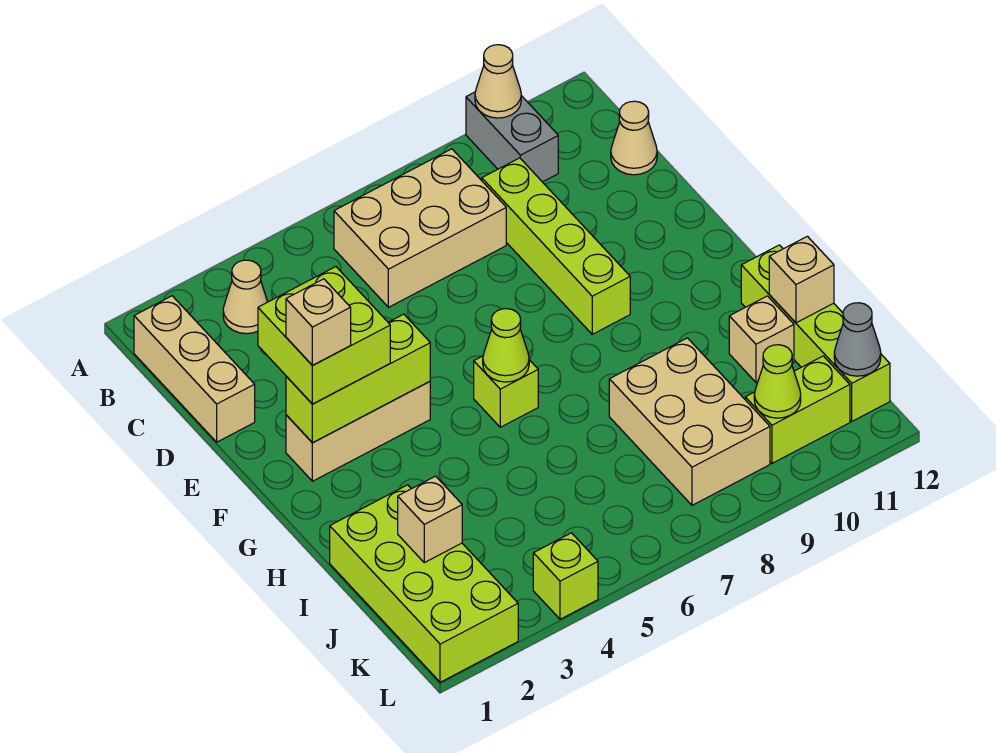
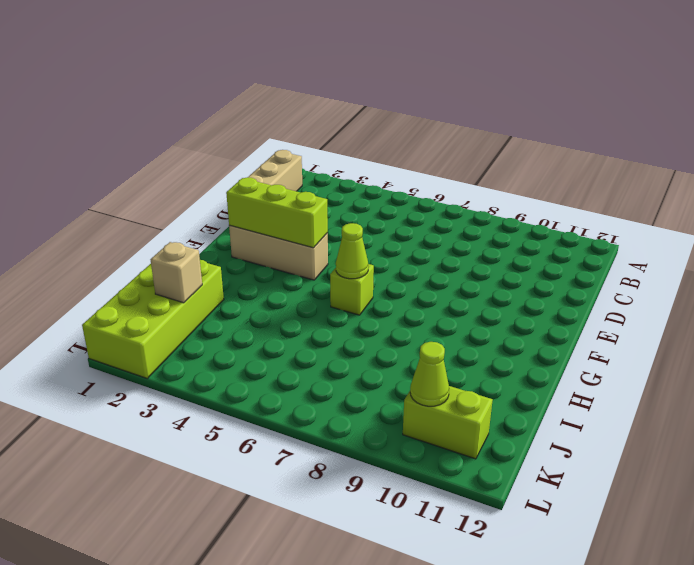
none -> grey 1x2 brick [466,92,558,182]
none -> tan 1x1 cone [223,260,268,334]
none -> tan 2x3 brick [334,149,506,307]

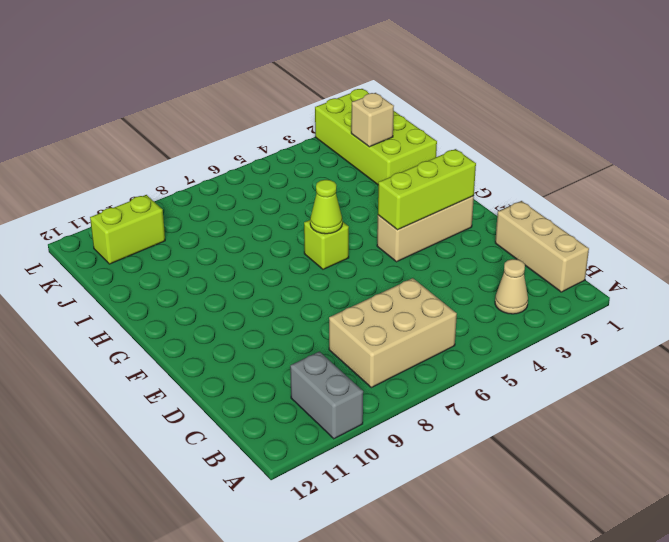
none -> lime 1x4 brick [482,158,630,334]
none -> tan 1x1 cone [611,101,657,175]
none -> lime 1x4 brick [741,245,890,421]

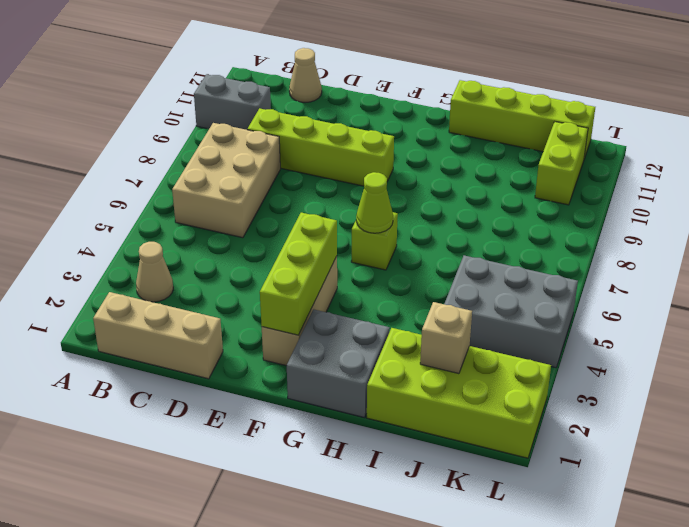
grey 2x2 brick [287,309,390,418] -> none
grey 2x3 brick [444,255,578,368] -> lime 1x1 brick [533,533,598,619]
none -> tan 2x3 brick [609,338,770,505]
none -> tan 1x1 brick [729,296,794,382]
none -> tan 1x1 cone [475,45,521,118]

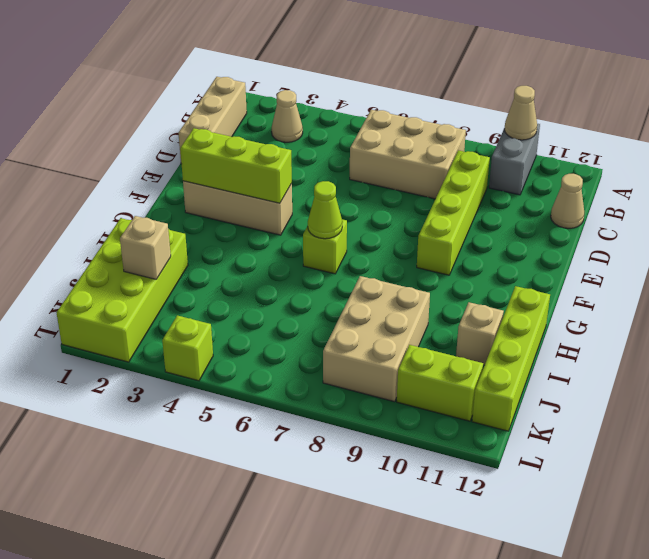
none -> tan 1x1 brick [769,236,834,323]
none -> lime 1x1 cone [754,345,801,418]
none -> grey 1x1 cone [834,303,881,376]

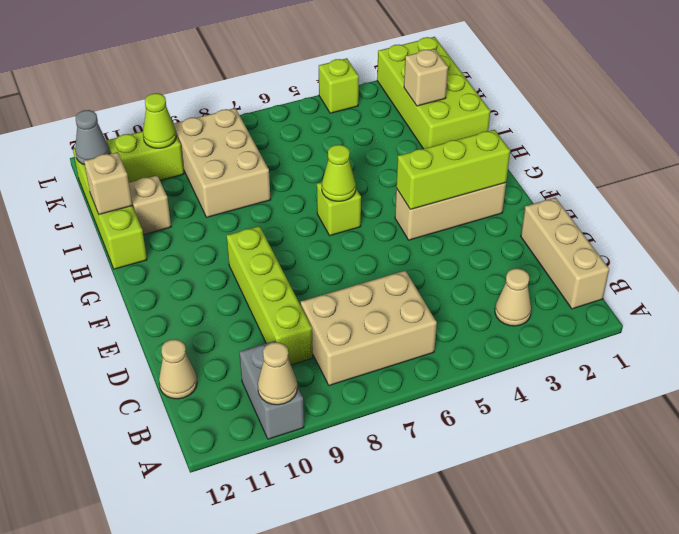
none -> lime 2x2 brick [258,267,390,404]
none -> tan 1x1 brick [286,279,351,366]

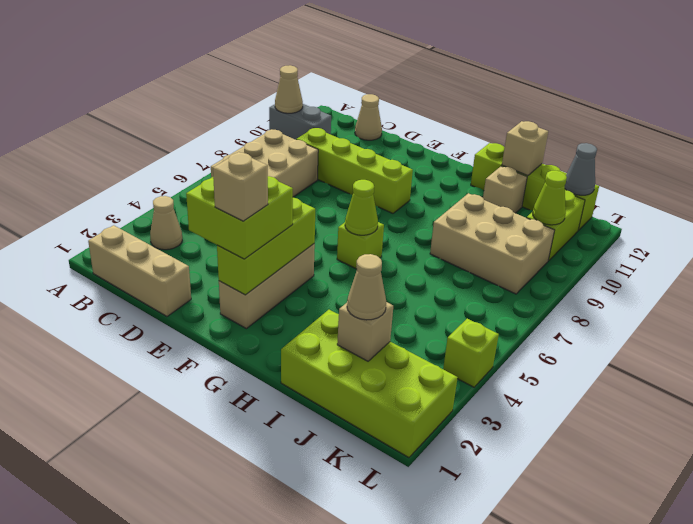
tan 1x1 cone [347,254,386,320] -> none

